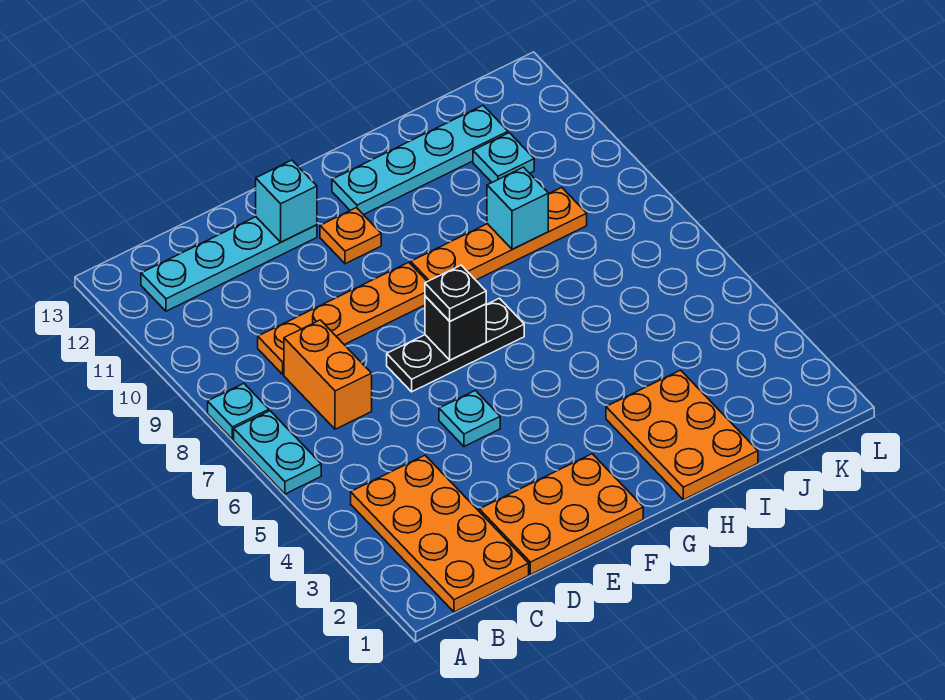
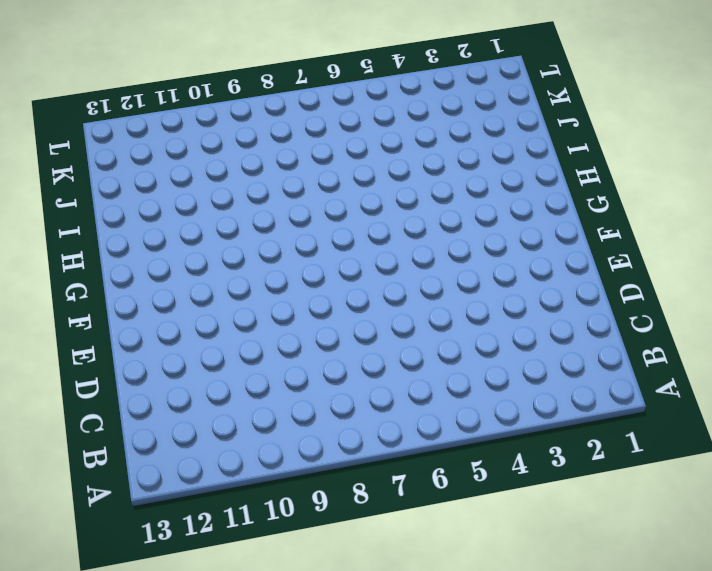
none -> cyan 1x2 plate [234,411,321,494]
none -> cyan 1x1 plate [208,383,269,439]
none -> orange 2x4 plate [351,455,529,612]

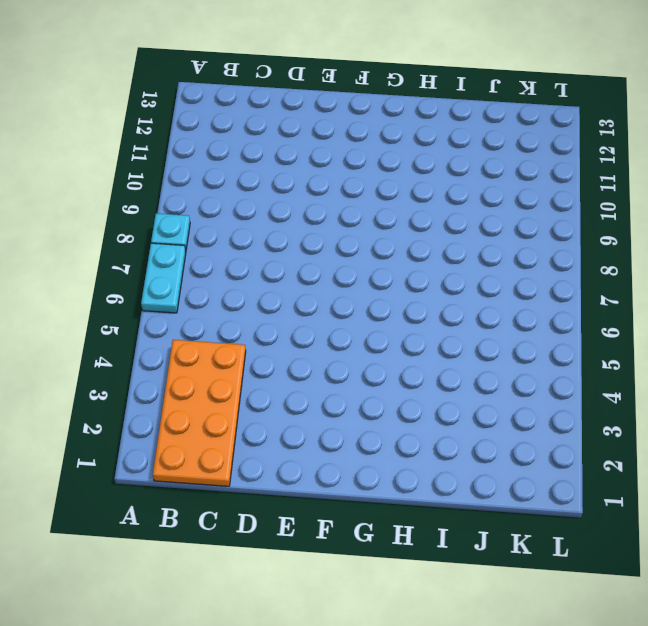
none -> cyan 1x4 plate [141,217,317,311]
none -> orange 1x2 brick [284,320,372,429]
none -> orange 1x4 plate [258,262,427,374]

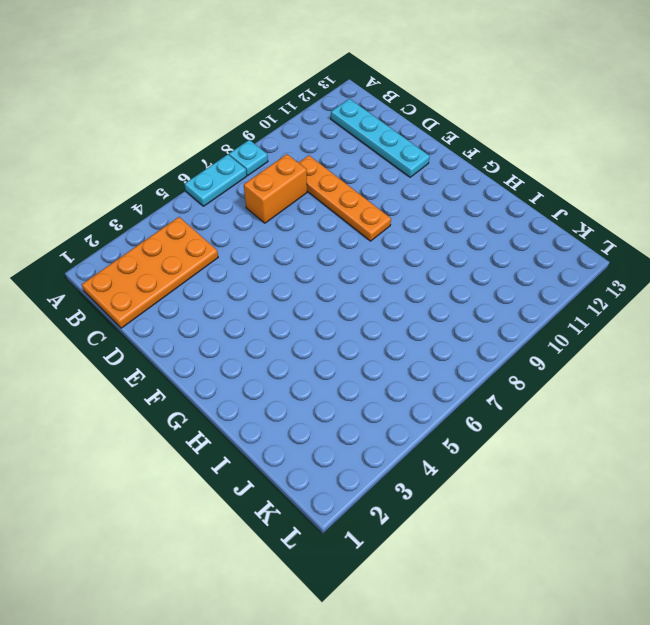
none -> orange 2x3 plate [479,454,643,575]
none -> cyan 1x1 plate [439,390,500,446]
none -> black 1x3 plate [387,298,524,392]

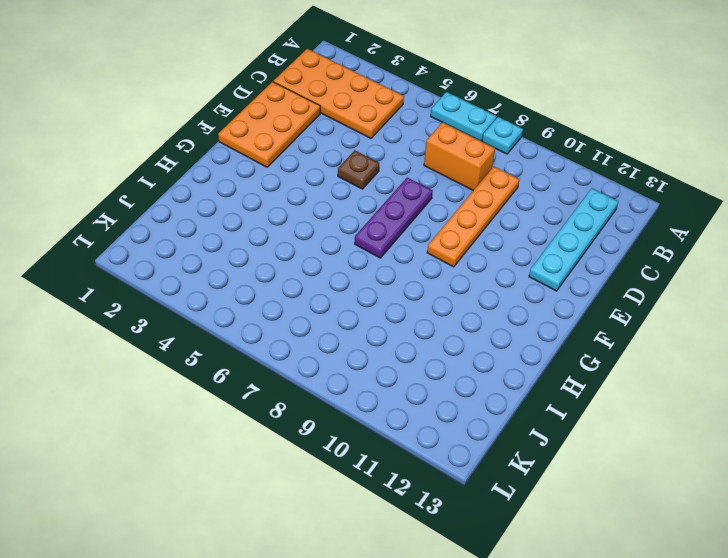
brown 1x1 plate [338,150,379,189] -> cyan 1x1 plate [439,390,500,446]
purple 1x3 plate [355,177,433,258] -> black 1x3 plate [387,298,524,392]
none -> orange 1x1 plate [320,208,381,264]
none -> orange 1x4 plate [411,187,587,282]
none -> cyan 1x4 plate [332,106,508,215]

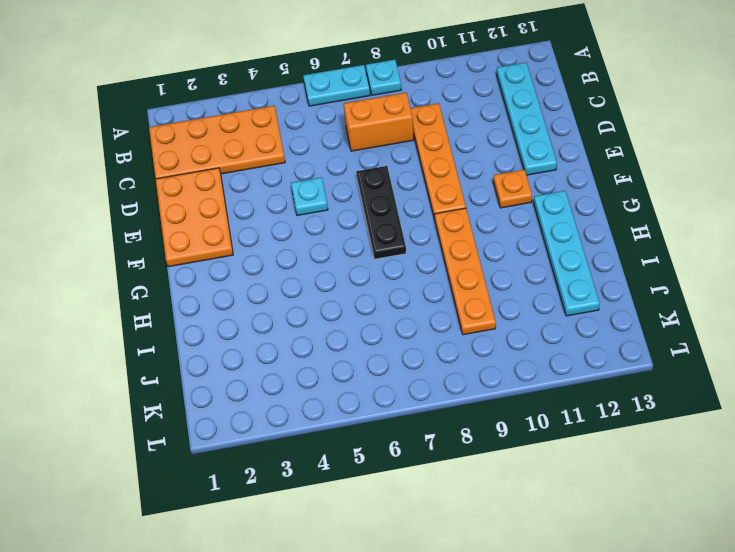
none -> orange 2x3 plate [606,370,758,500]
none -> cyan 1x1 plate [473,133,534,182]
none -> cyan 1x1 brick [256,160,317,242]

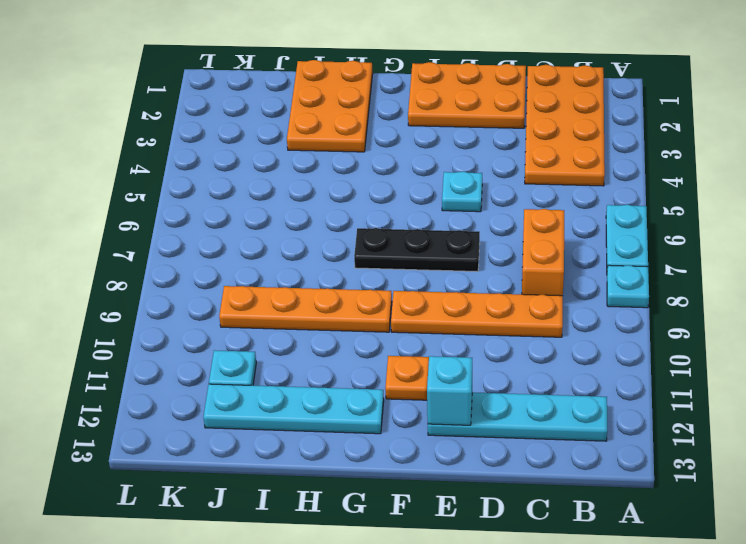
none -> black 1x1 brick [425,296,486,360]
none -> cyan 1x1 brick [487,167,548,249]
none -> black 1x1 plate [425,265,486,321]

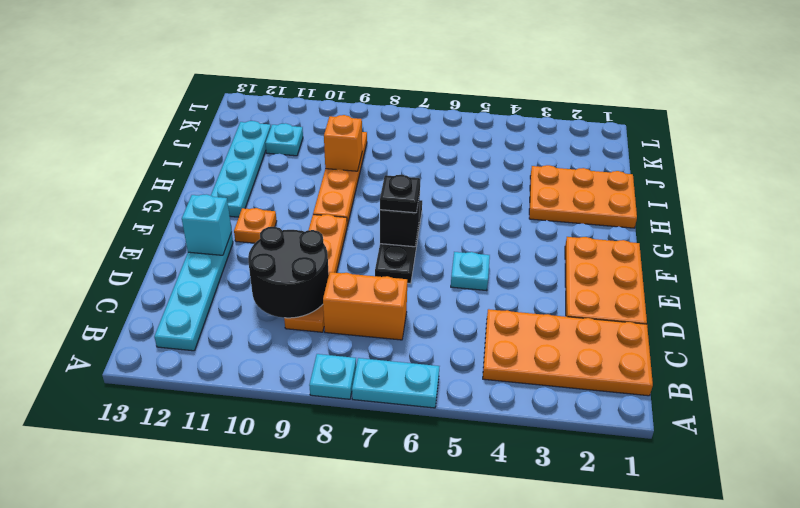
black 2x2 round brick [248,227,329,318] -> none
orange 1x1 brick [324,115,362,171] -> cyan 1x1 brick [487,167,548,249]

